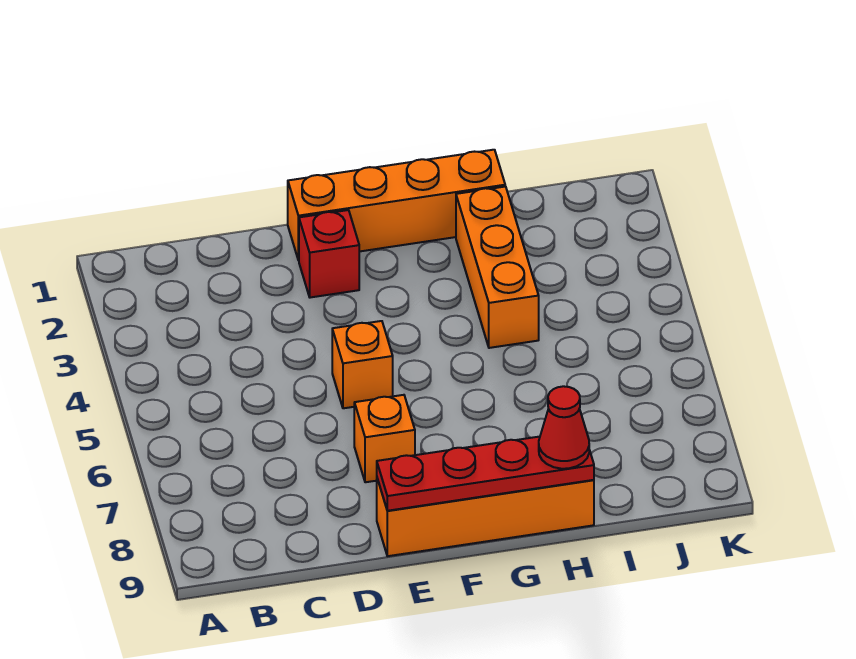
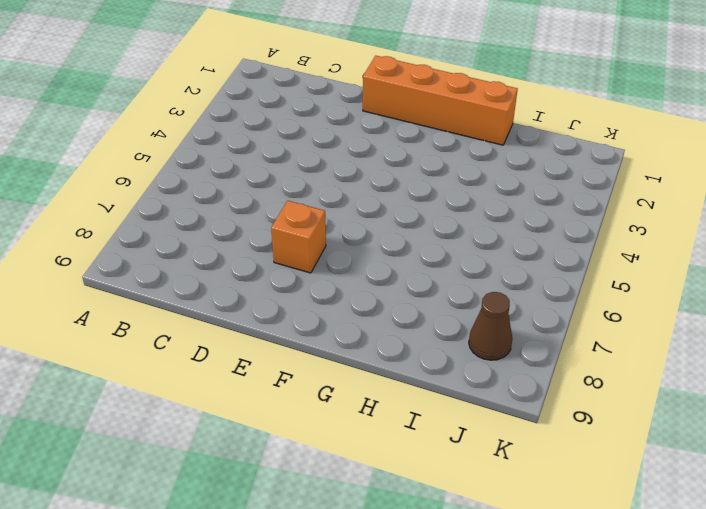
brown 1x1 cone [469,292,512,360] -> none
none -> red 1x1 brick [299,210,359,298]
none -> orange 1x1 brick [332,321,393,408]

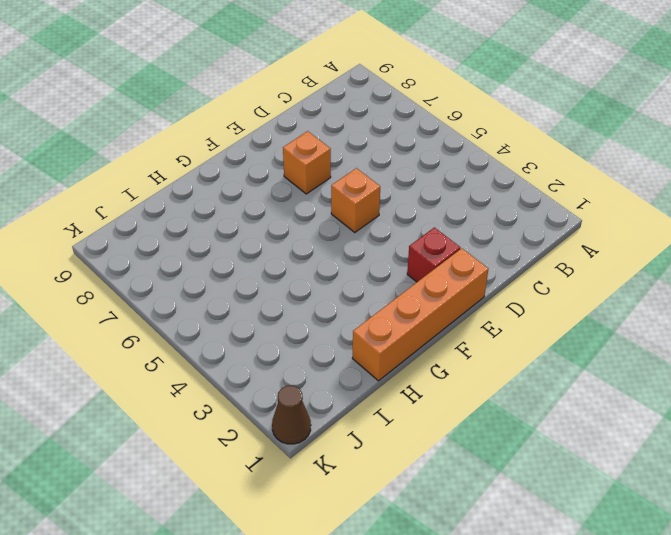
brown 1x1 cone [272,386,311,444] -> none
none -> orange 1x4 brick [377,479,594,556]
none -> orange 1x3 brick [456,186,539,348]

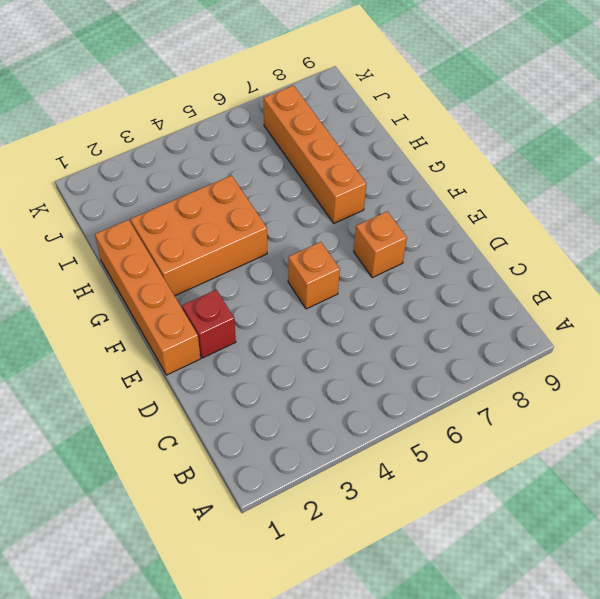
orange 2x3 brick [131,176,267,296] -> orange 1x3 brick [456,186,539,348]
orange 1x4 brick [264,85,366,223] -> orange 1x4 brick moved to [377,479,594,556]
none -> red 1x4 plate [377,437,594,511]
none -> red 1x1 cone [539,386,589,469]

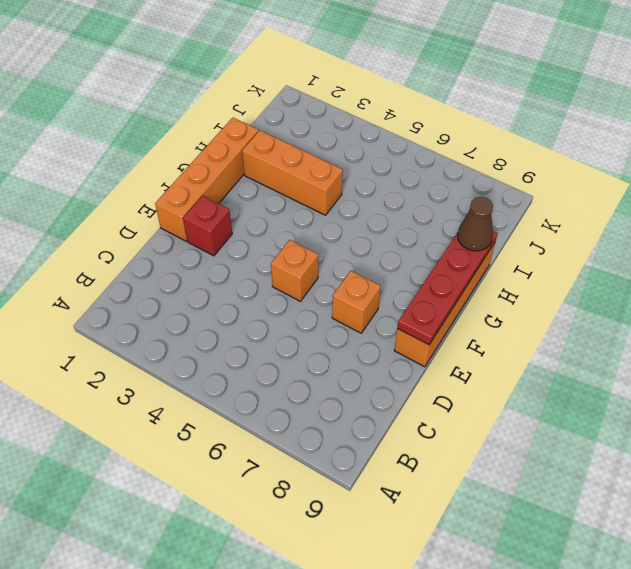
brown 1x1 cone [458,197,493,251] -> red 1x1 cone [539,386,589,469]

